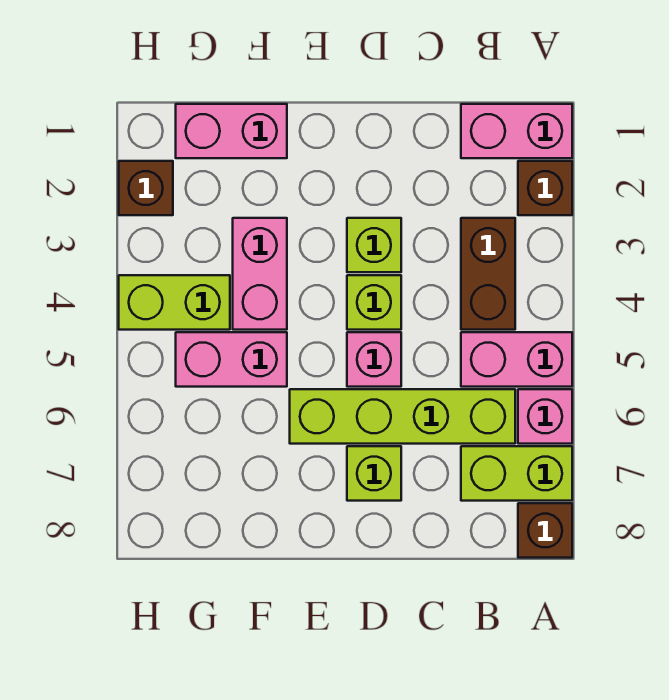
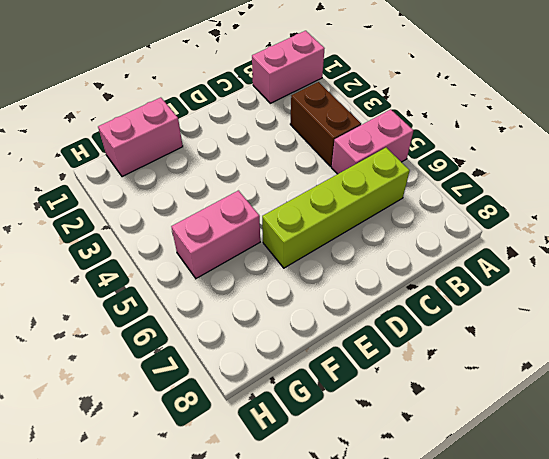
none -> brown 1x1 brick [518,161,572,215]
none -> pink 1x1 brick [518,389,572,444]
none -> lime 1x2 brick [461,446,572,501]

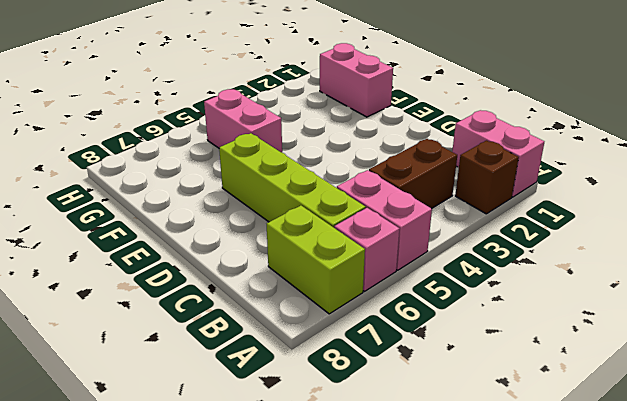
none -> brown 1x1 brick [518,503,572,558]
none -> lime 1x1 brick [347,218,401,272]
none -> lime 1x1 brick [347,275,401,330]

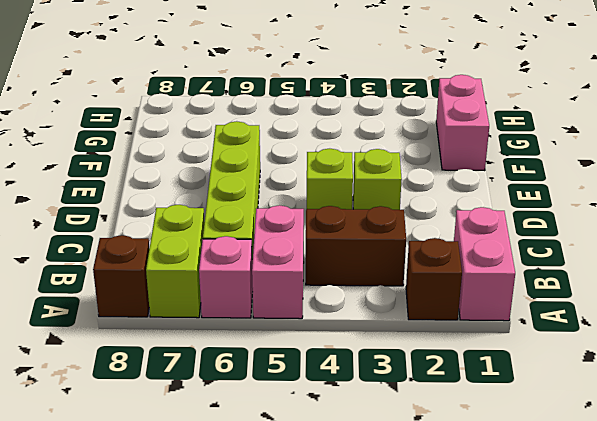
none -> pink 1x1 brick [347,332,401,387]
none -> lime 1x1 brick [347,446,401,501]
none -> pink 1x2 brick [233,218,287,330]

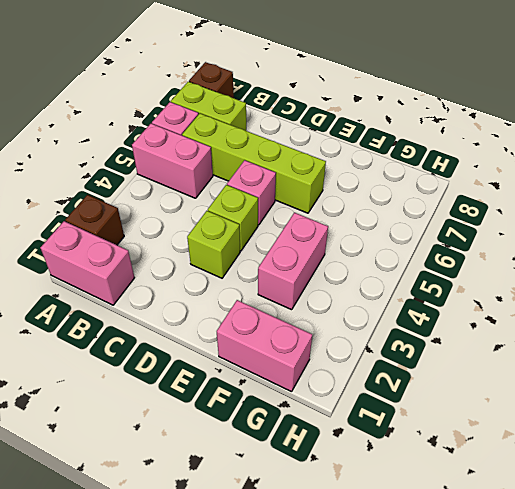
none -> brown 1x2 brick [461,218,515,330]
none -> lime 1x1 brick [347,446,401,501]
none -> pink 1x2 brick [176,332,287,387]

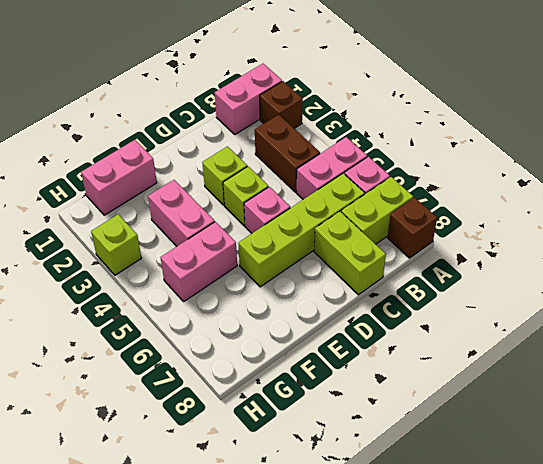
lime 1x2 brick [314,211,386,295] -> lime 1x2 brick turned to [119,275,230,330]
lime 1x1 brick [91,214,141,275] -> lime 1x1 brick moved to [347,446,401,501]
none -> brown 1x1 brick [119,161,173,215]

